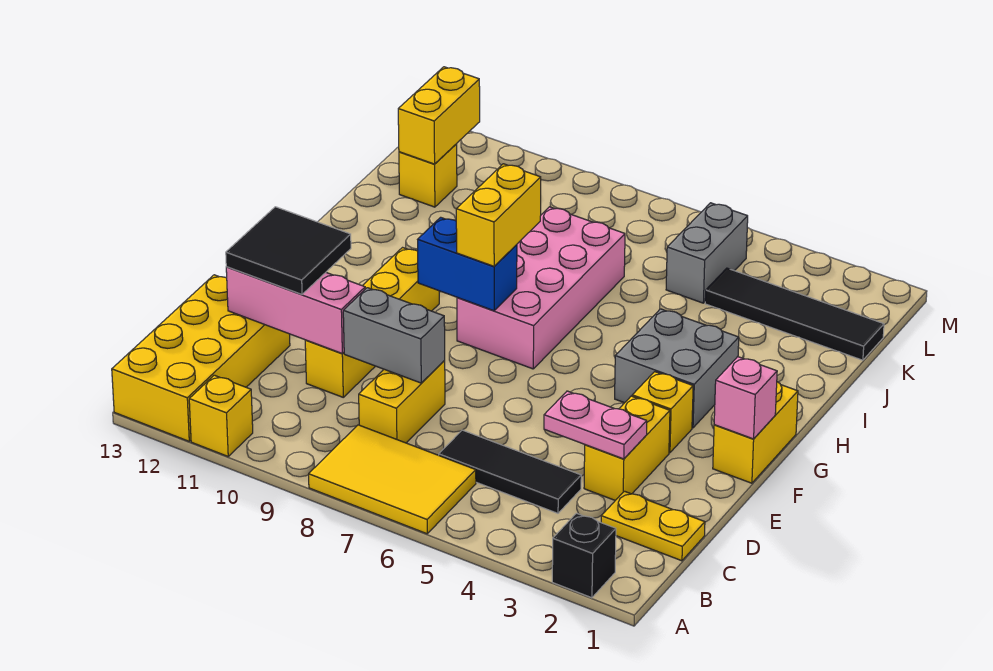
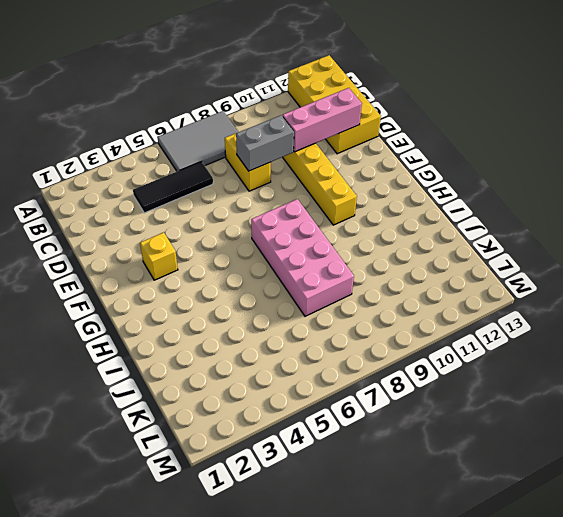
grey 2x3 tile [158,111,238,171] -> yellow 2x3 tile [309,425,476,534]
none -> black 1x1 brick [552,513,616,598]
none -> yellow 1x1 brick [189,375,253,456]
none -> yellow 1x2 plate [601,491,705,561]

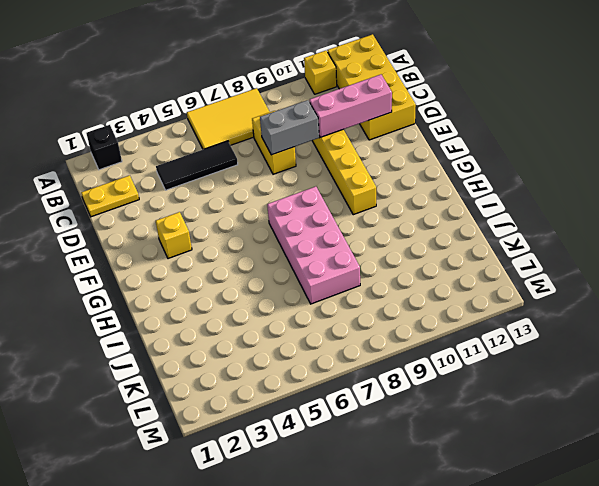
none -> yellow 1x2 brick [584,396,670,500]
none -> yellow 1x2 brick [713,382,798,483]
none -> grey 2x2 brick [615,309,739,428]

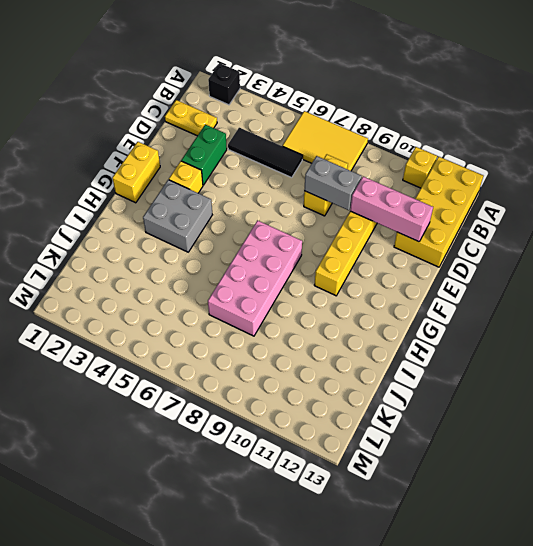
green 1x2 brick [181,124,227,185] -> yellow 1x2 brick [584,396,670,500]
none -> black 1x4 tile [705,268,884,360]
none -> grey 1x2 brick [666,203,748,303]
none -> yellow 1x1 brick [399,144,457,207]

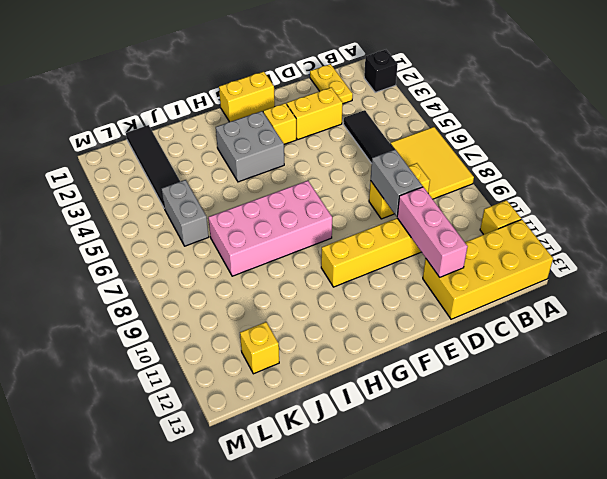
grey 1x2 brick [162,180,209,246] -> grey 1x2 brick turned to [666,203,748,303]
none -> pink 1x2 plate [544,391,647,459]
none -> pink 1x1 brick [714,357,777,439]
none -> blue 1x2 brick [418,217,517,311]

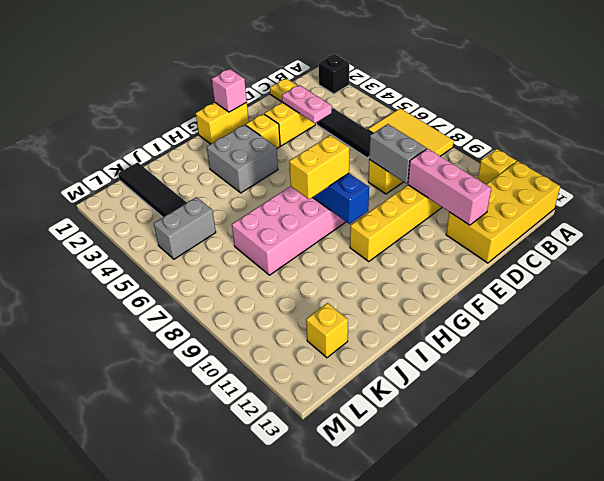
none -> yellow 1x2 brick [398,67,480,164]
none -> black 2x2 tile [226,207,351,294]

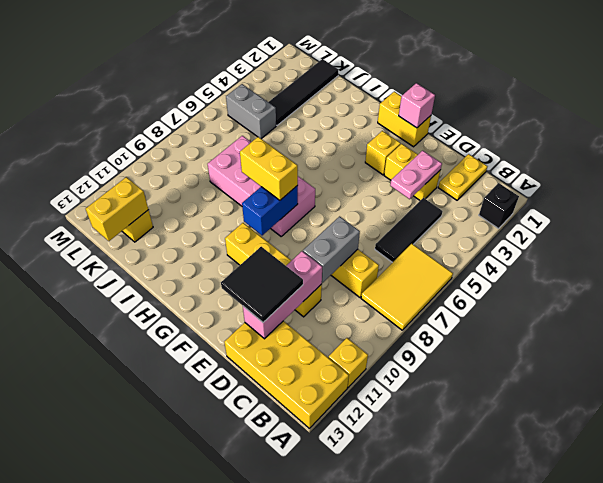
yellow 1x2 brick [86,177,149,241] -> yellow 1x2 brick turned to [398,67,480,164]
none -> grey 2x2 brick [615,309,739,428]

